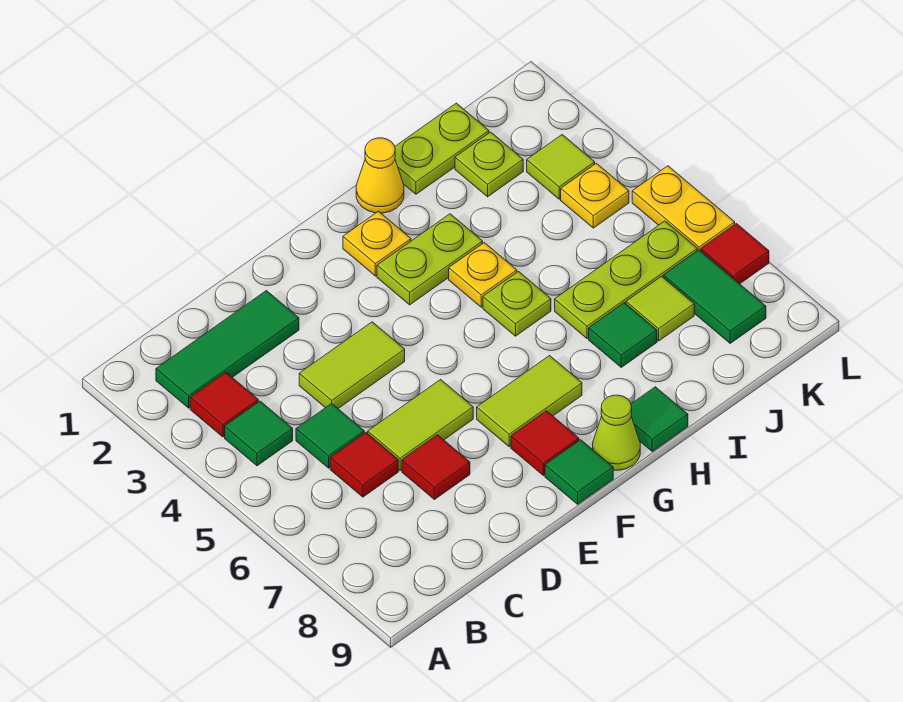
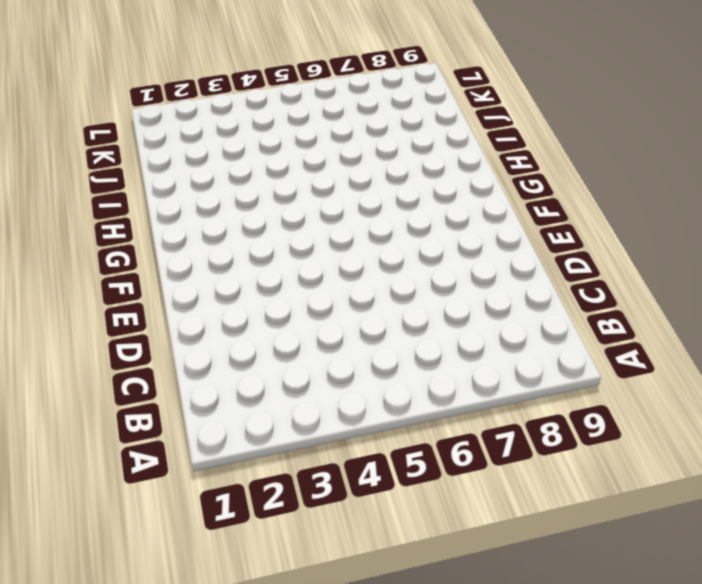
none -> green 1x3 tile [156,291,299,408]
none -> red 1x1 tile [190,372,258,437]
none -> green 1x1 tile [225,401,293,466]

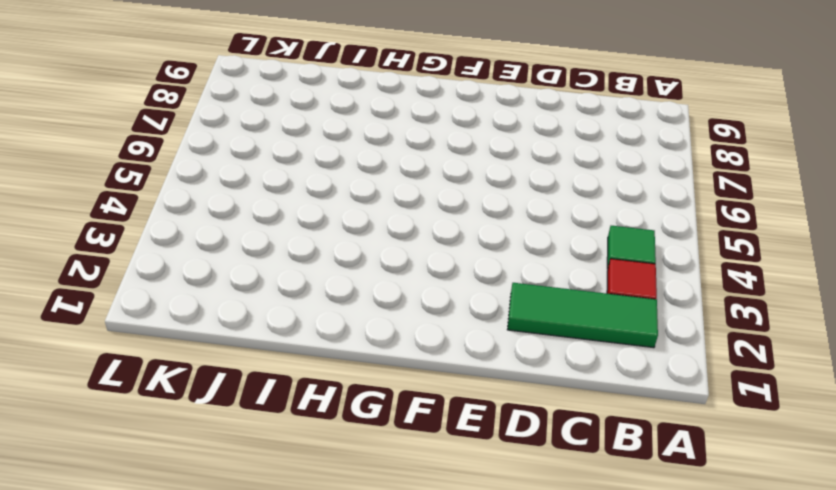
none -> green 1x1 tile [296,403,364,468]
none -> red 1x1 tile [330,432,398,497]
none -> lime 1x2 tile [299,322,405,408]

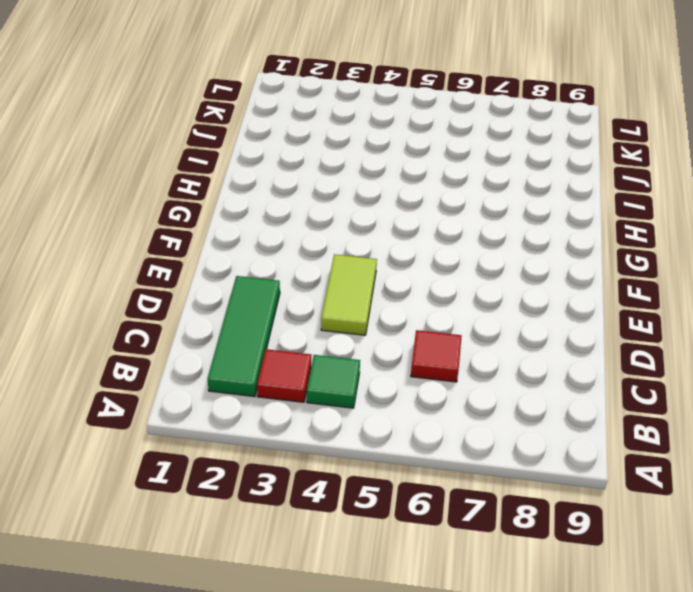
none -> green 1x1 tile [296,403,364,468]
none -> lime 1x2 tile [368,380,473,471]
none -> red 1x1 tile [402,435,470,499]

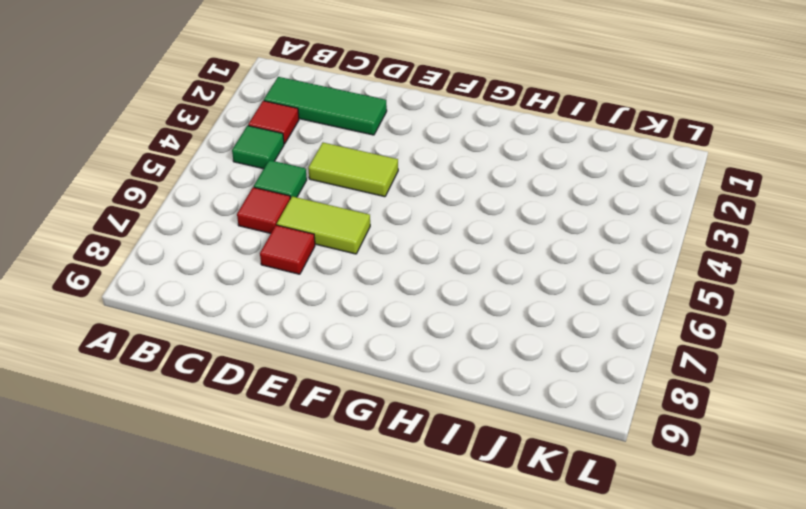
none -> lime 1x2 tile [477,356,582,447]
none -> red 1x1 tile [511,411,579,475]
none -> green 1x1 tile [545,440,613,504]

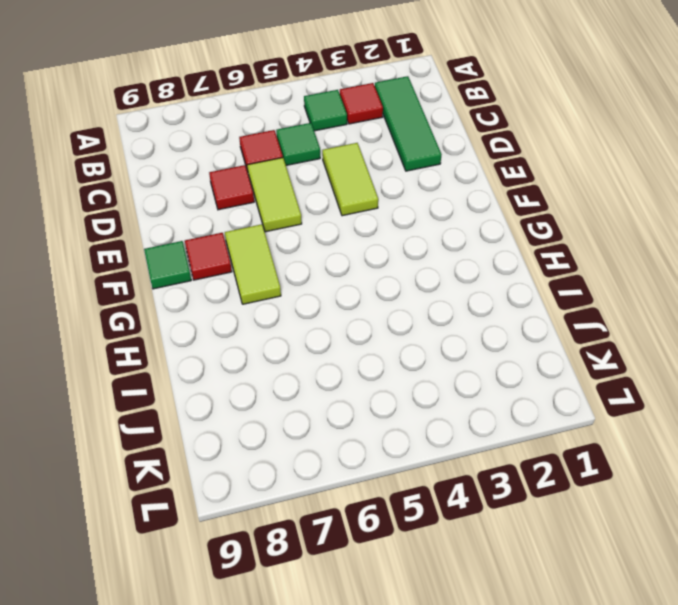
none -> yellow 1x1 plate [343,211,411,276]
none -> lime 1x2 plate [377,214,483,305]
none -> lime 1x1 cone [593,395,640,470]

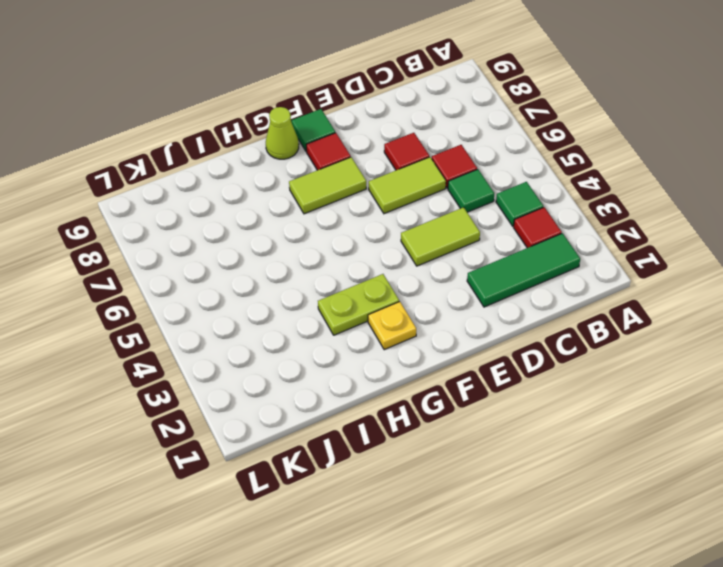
none -> yellow 1x1 cone [356,138,404,213]
none -> yellow 1x1 plate [449,243,517,307]
none -> lime 1x1 plate [483,272,551,336]

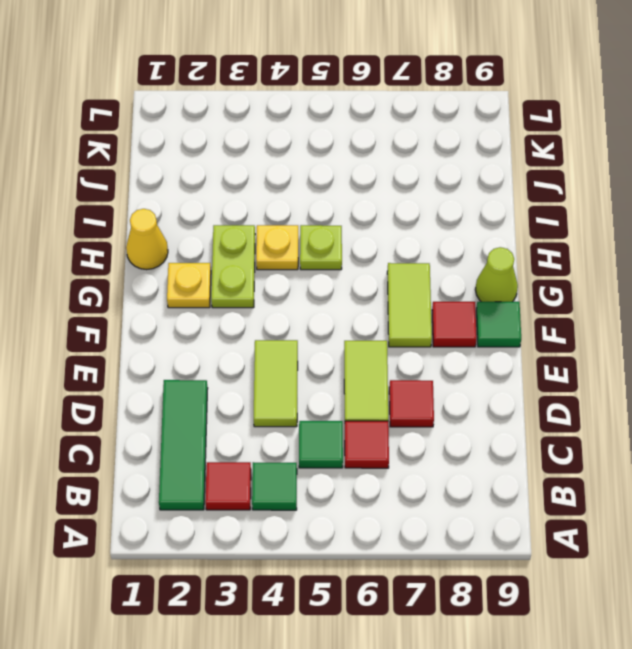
none -> green 1x1 tile [631,387,688,451]
none -> lime 1x2 plate [395,103,489,194]
none -> lime 1x3 plate [555,221,697,339]

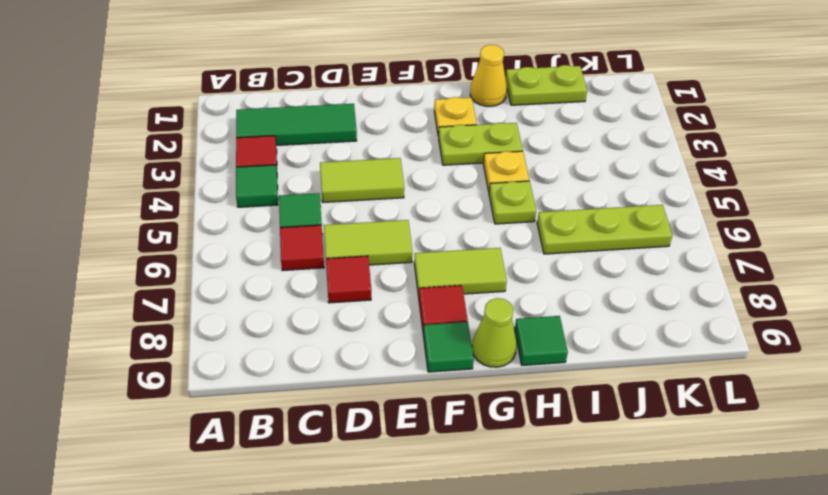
none -> green 1x1 tile [589,303,657,367]
none -> lime 1x1 plate [455,132,523,197]
none -> lime 1x1 tile [626,276,694,341]

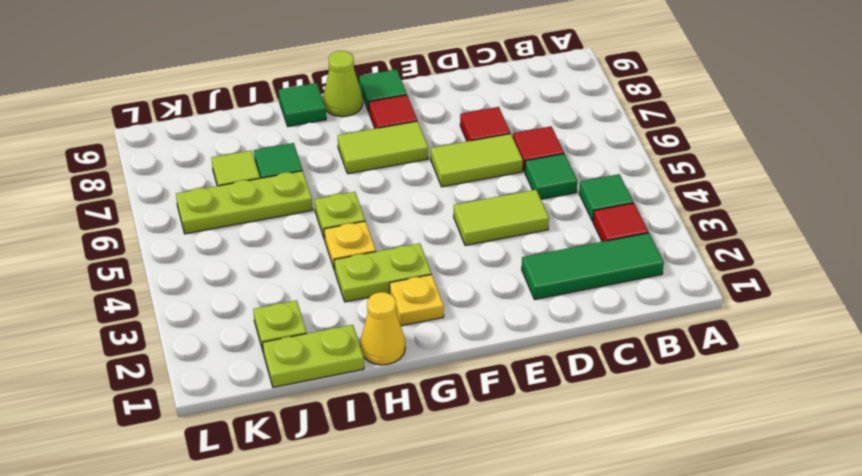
none -> lime 1x1 tile [527,135,595,199]
none -> yellow 1x1 plate [561,163,629,228]
none -> green 1x2 tile [663,250,766,343]

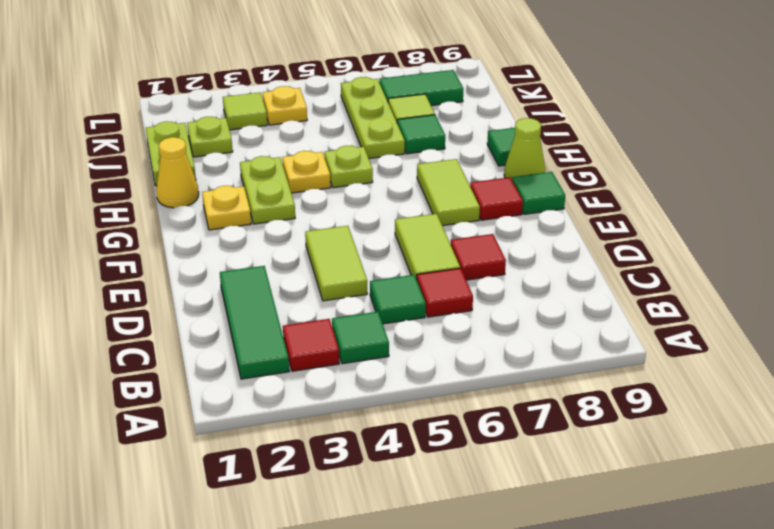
none -> yellow 1x2 plate [632,166,735,251]
none -> red 1x1 tile [701,224,769,284]

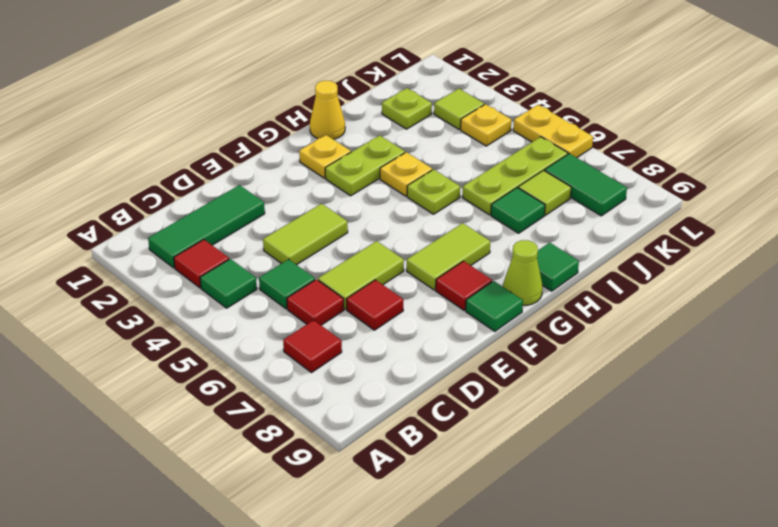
red 1x1 tile [283,320,342,373] -> red 1x1 tile moved to [701,224,769,284]
none -> lime 1x2 plate [395,103,489,194]

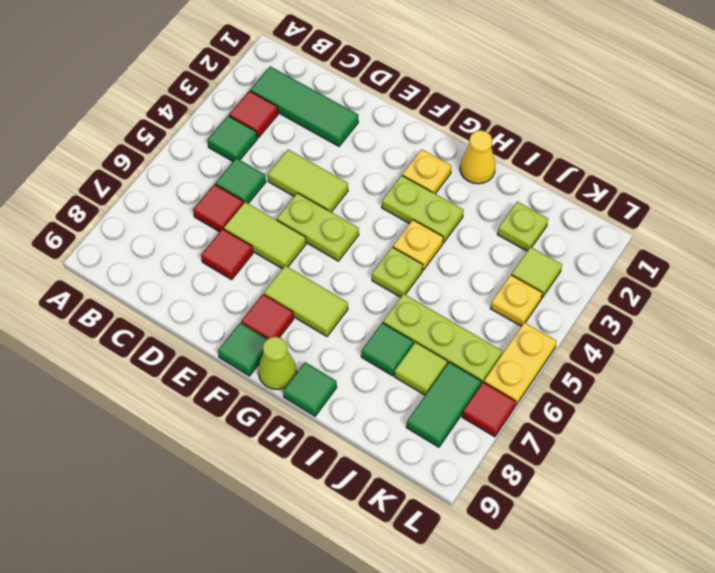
lime 1x2 plate [277,193,359,261] -> lime 1x2 plate moved to [395,103,489,194]

